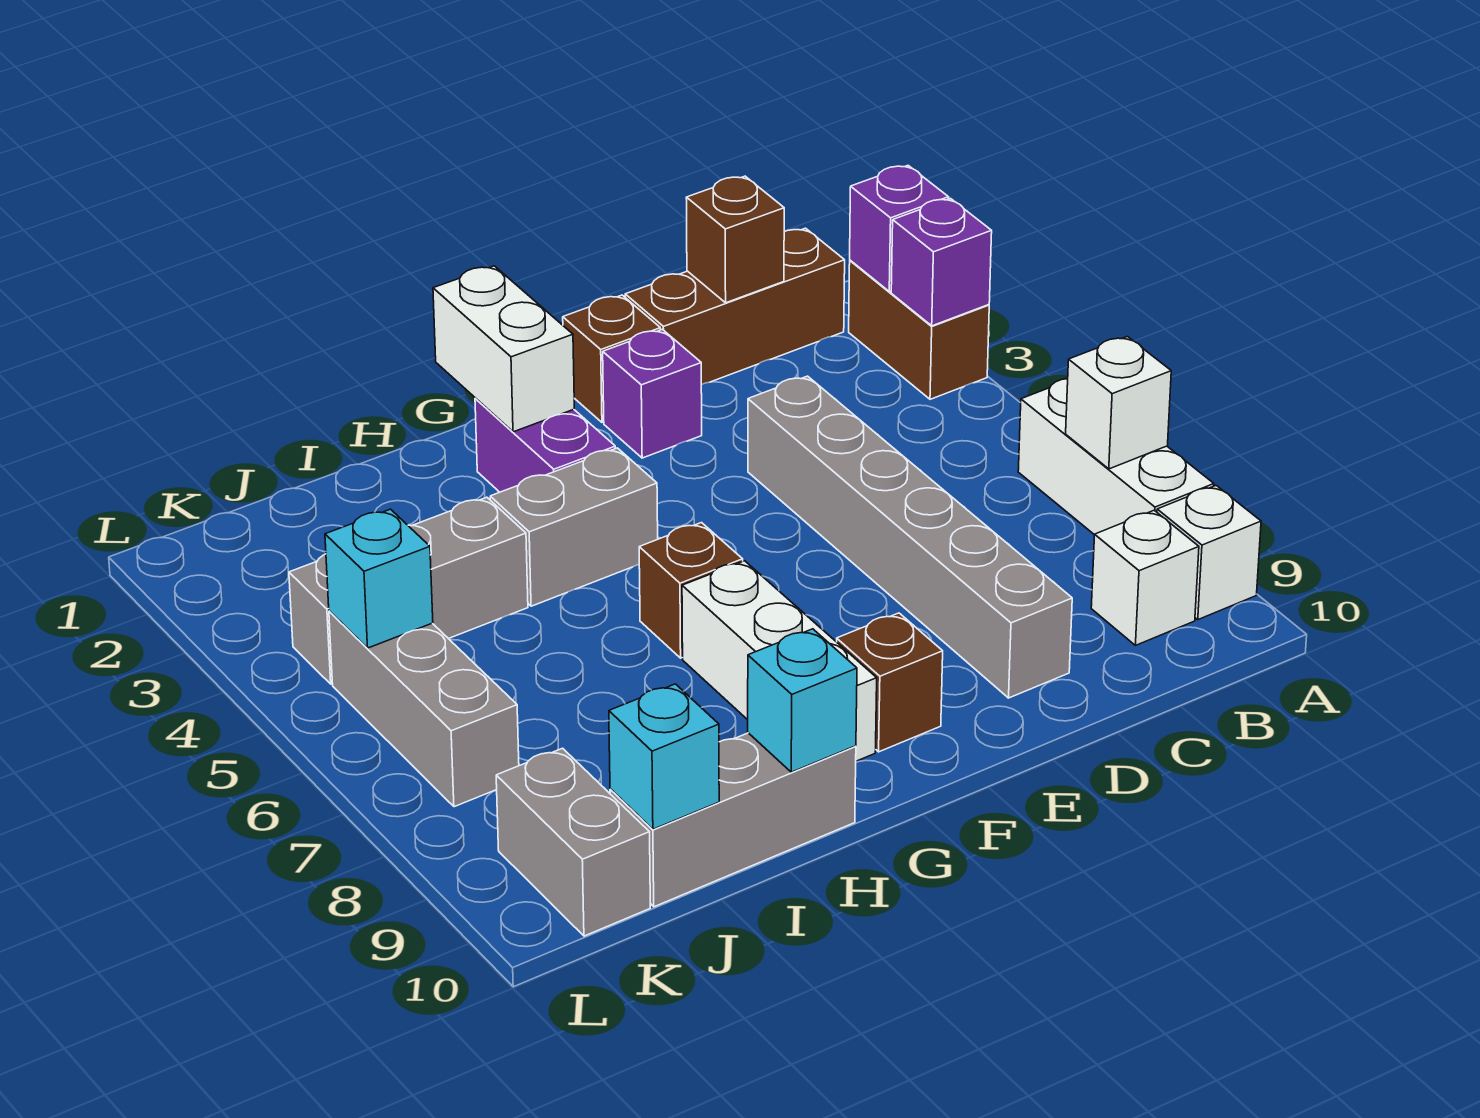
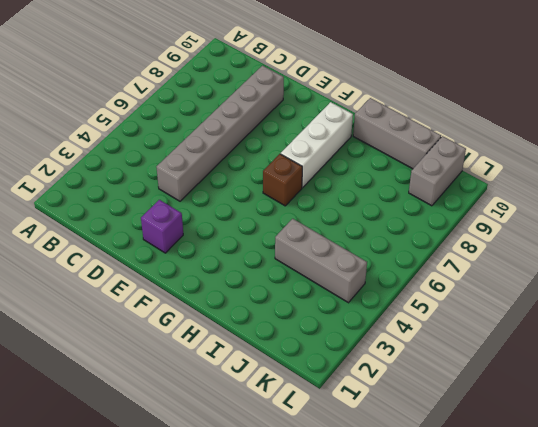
none -> brown 1x2 brick [849,260,989,399]
none -> white 1x3 brick [1018,379,1214,535]
none -> white 1x1 brick [1157,486,1261,620]

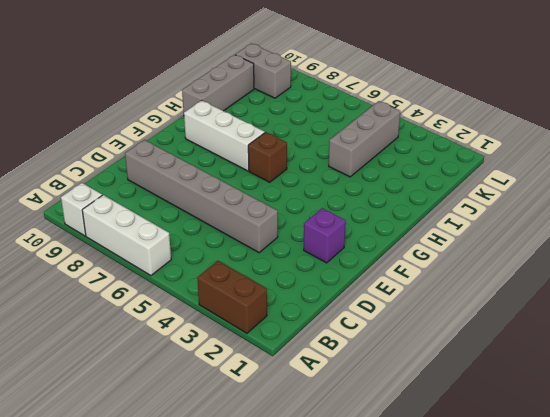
none -> brown 1x3 brick [625,228,845,385]
none -> white 1x1 brick [1091,510,1199,645]
none -> brown 1x1 brick [563,295,661,422]

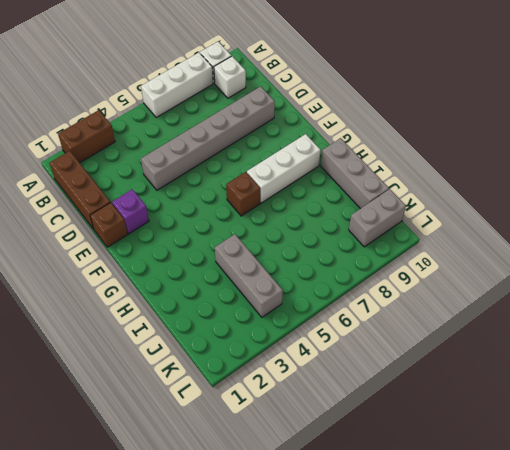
none -> brown 1x1 brick [837,613,943,752]
none -> purple 1x2 brick [475,398,615,492]
none -> grey 1x2 brick [490,448,658,606]

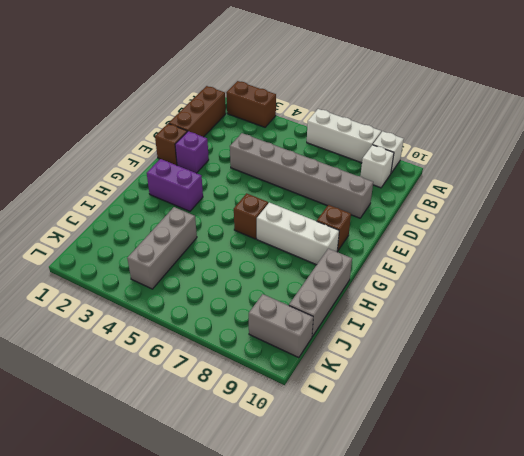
none -> grey 1x2 brick [490,448,658,606]
none -> grey 1x3 brick [329,611,519,807]
none -> purple 1x1 brick [850,166,949,292]

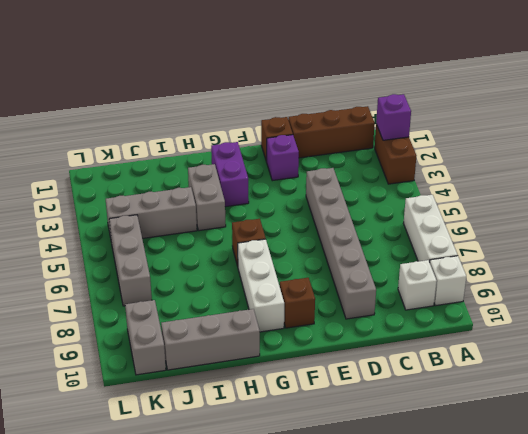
grey 1x2 brick [188,164,226,231] -> grey 1x2 brick turned to [490,448,658,606]
none -> purple 1x1 brick [891,199,992,326]
none -> white 1x1 brick [1066,337,1171,469]
none -> brown 1x1 brick [686,176,784,303]

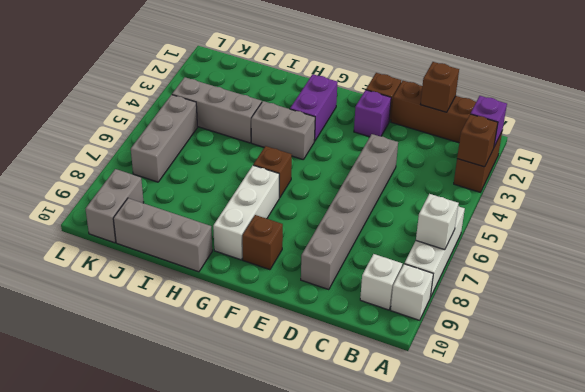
brown 1x1 brick [457,114,498,167] -> purple 1x1 brick [891,199,992,326]
none -> white 1x2 brick [433,266,574,432]
none -> cyan 1x1 brick [748,629,857,772]
none -> cyan 1x1 brick [609,684,719,829]

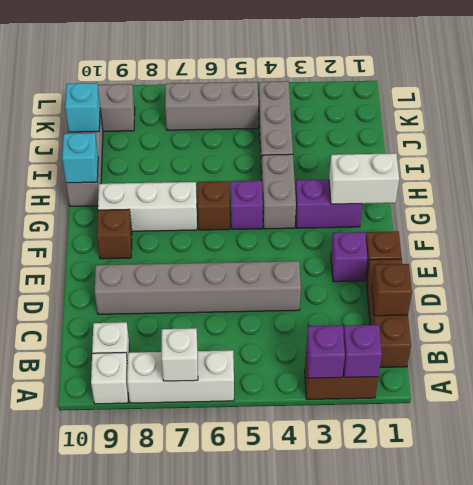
purple 1x1 brick [230,181,263,229] -> none
none -> cyan 1x1 brick [325,509,433,648]

